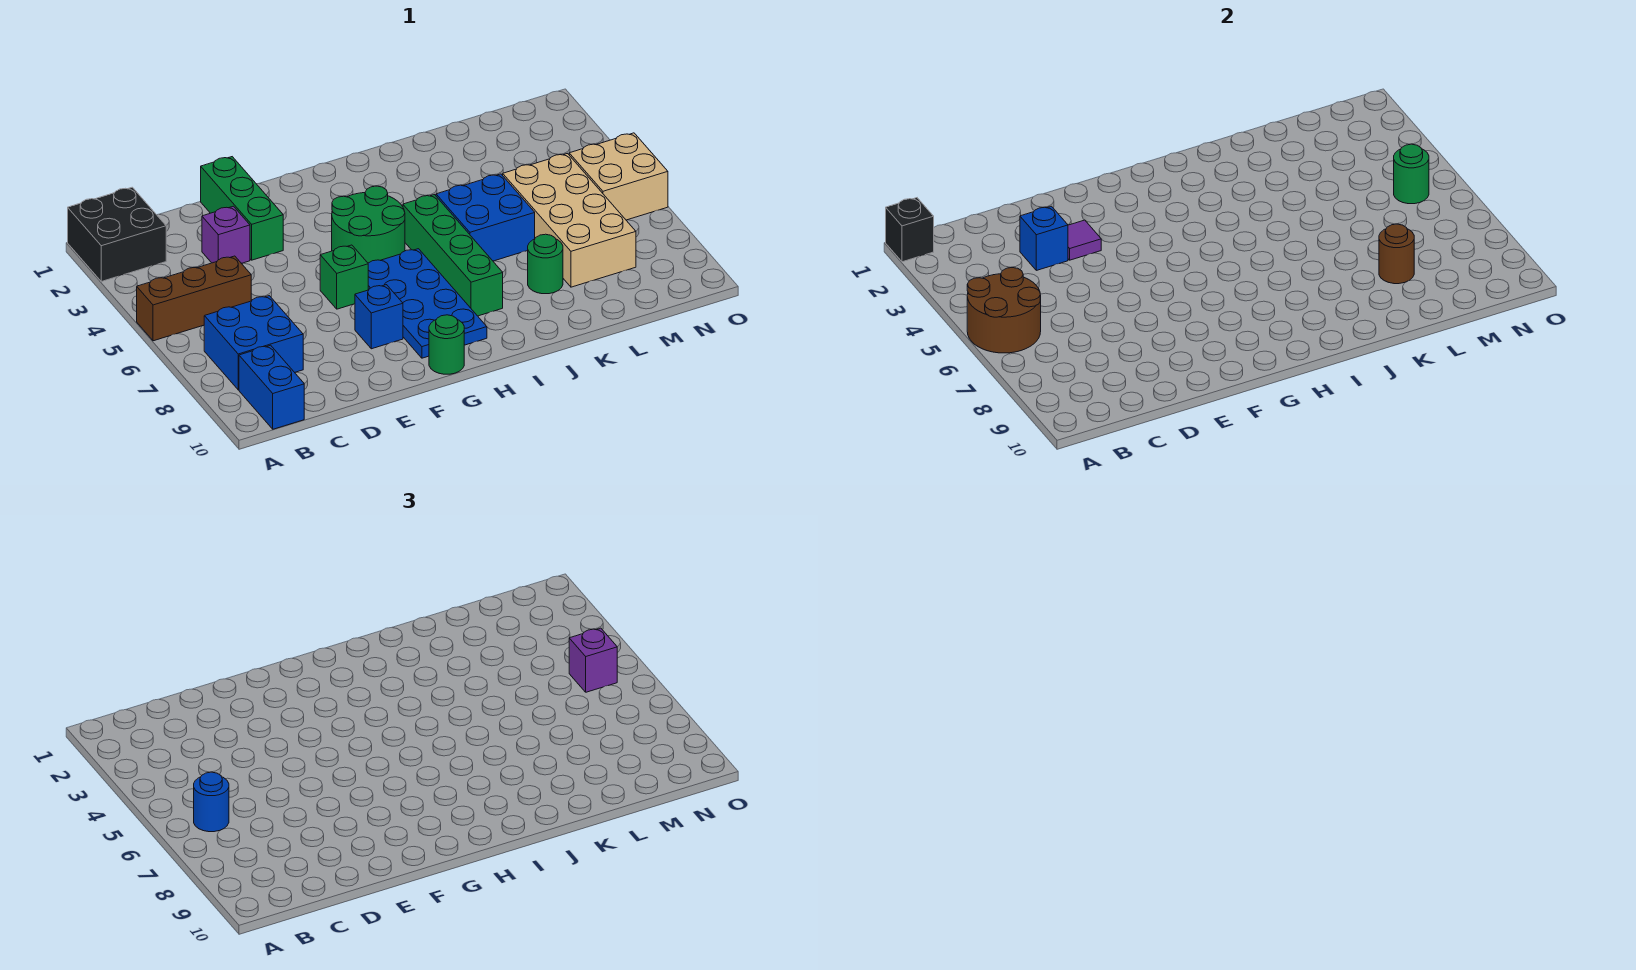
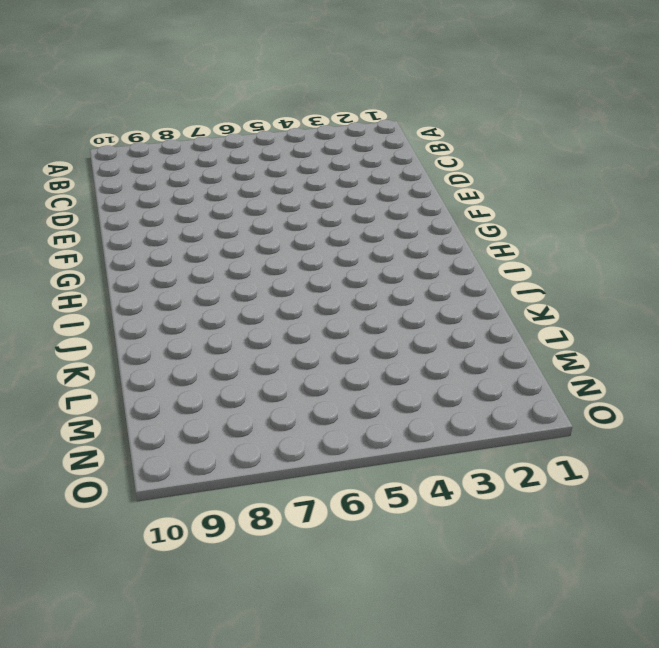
none -> black 2x2 brick [68,187,166,281]
none -> brown 1x3 brick [137,256,251,341]
none -> blue 2x2 brick [204,296,303,390]

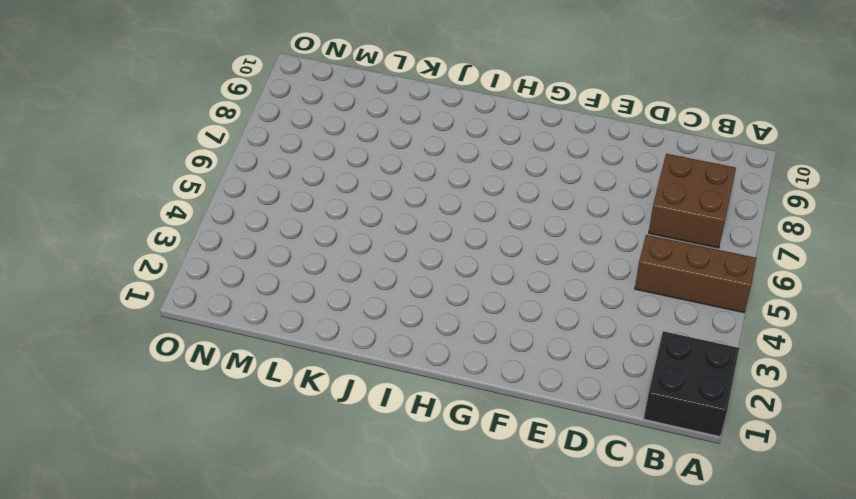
brown 2x2 brick [649,154,736,248] -> blue 2x2 brick [204,296,303,390]
none -> blue 1x2 brick [239,345,304,429]
none -> purple 1x1 brick [202,206,250,263]
none -> green 1x3 brick [201,157,283,260]

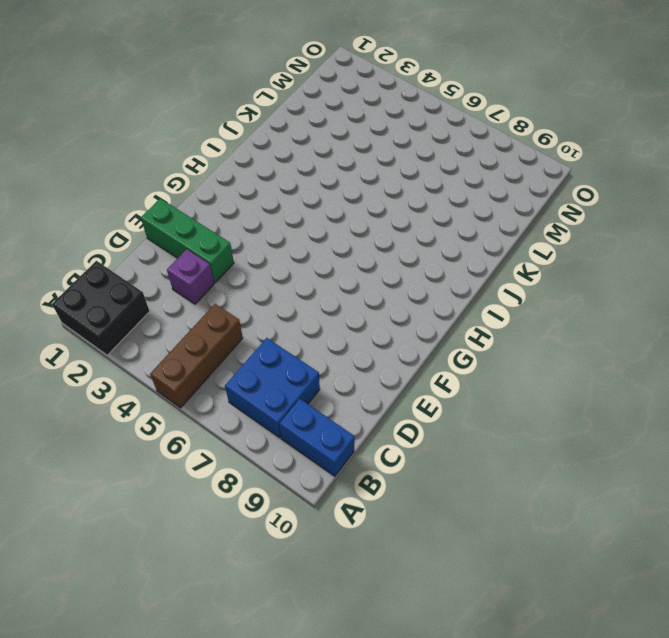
none -> green 1x1 brick [320,245,368,309]
none -> blue 1x1 brick [355,285,403,349]
none -> green 2x2 round brick [332,186,405,263]

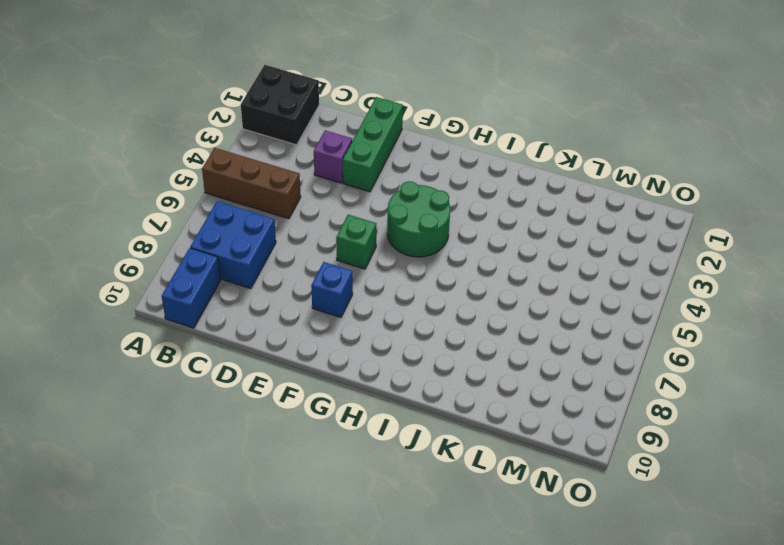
none -> blue 2x4 plate [368,249,487,358]
none -> green 1x1 round brick [429,315,464,374]
none -> green 1x4 brick [403,195,503,316]

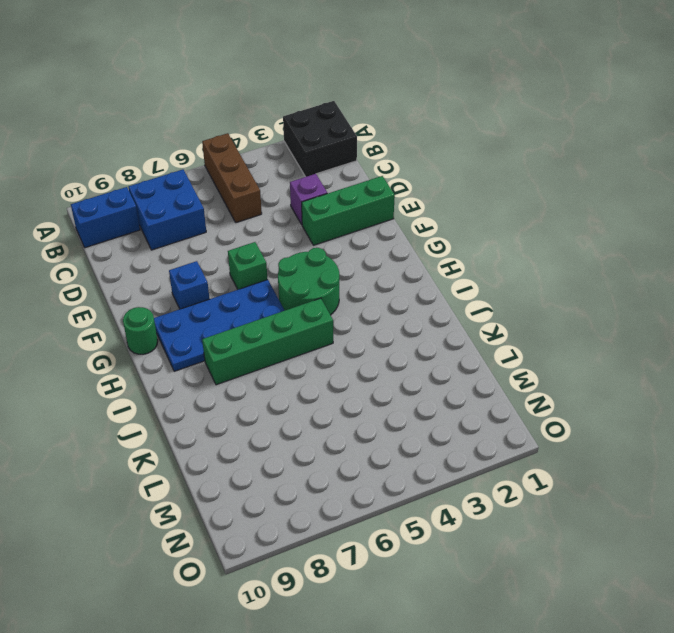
none -> blue 2x2 brick [436,174,535,261]
none -> green 1x1 round brick [528,234,563,294]
none -> tan 2x4 brick [503,154,636,287]

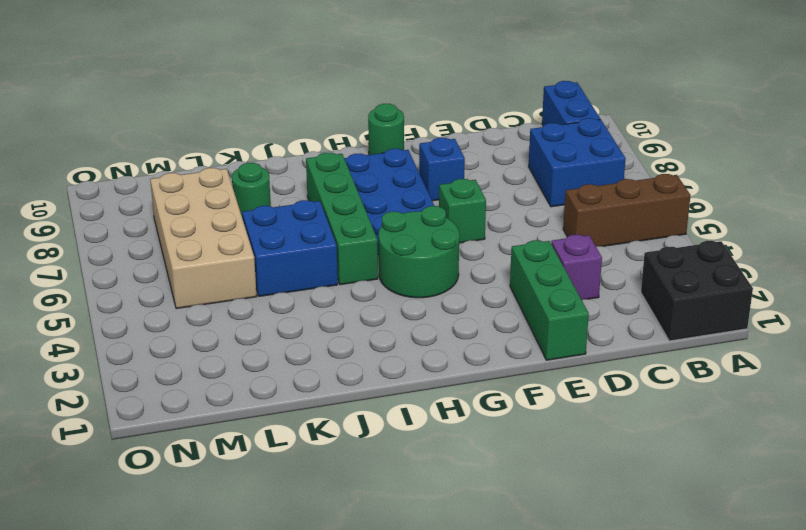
none -> tan 2x2 brick [569,133,668,220]
none -> black 1x1 brick [886,198,934,262]
none -> brown 2x2 round brick [967,268,1041,353]

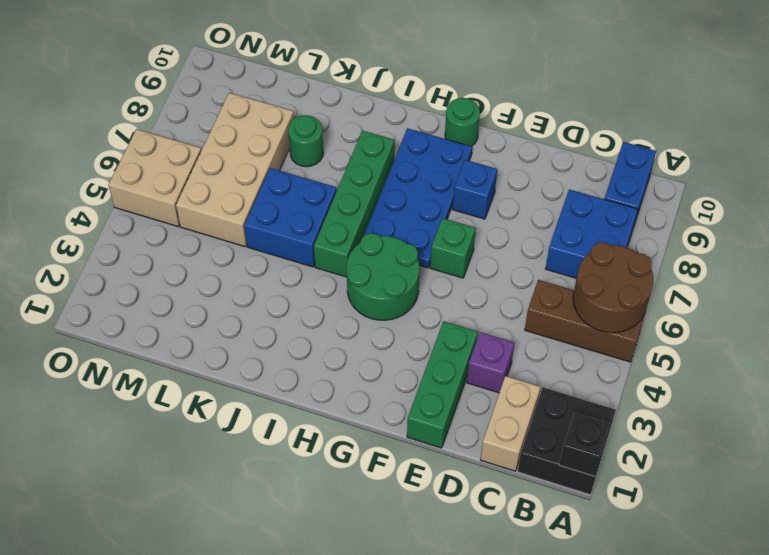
tan 1x2 brick [480,376,540,471] -> none
none -> blue 1x1 brick [1020,206,1068,270]
none -> purple 1x1 tile [1068,220,1101,260]
none -> brown 1x1 round brick [1379,224,1414,284]

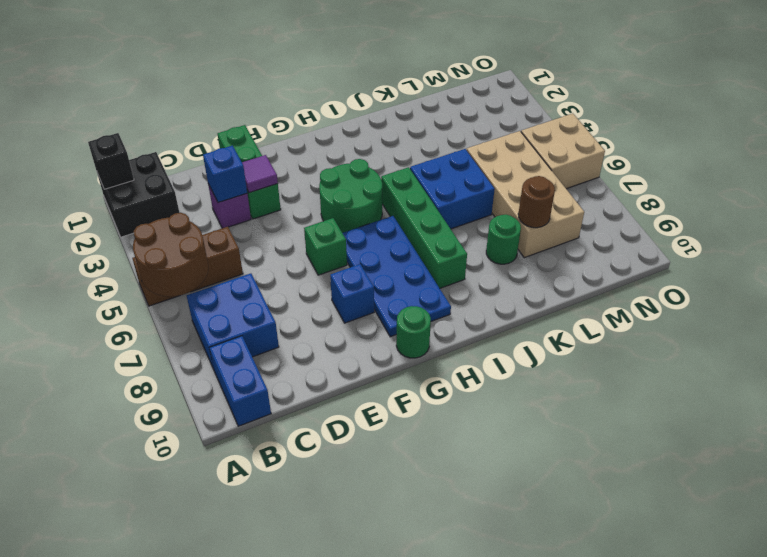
none -> green 1x1 round brick [1394,144,1429,204]
none -> blue 1x1 round brick [194,772,229,832]
none -> purple 1x1 brick [569,628,617,692]

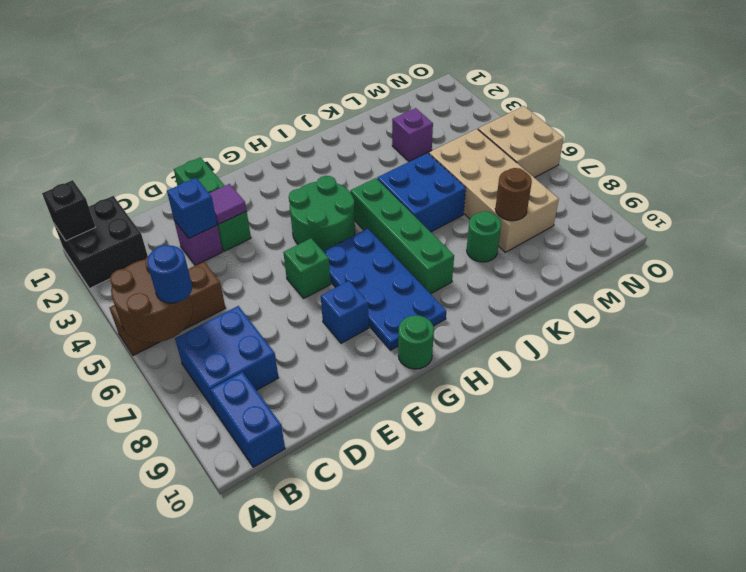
purple 1x1 brick [392,108,433,161] -> purple 1x1 brick moved to [569,628,617,692]
none -> green 1x1 round brick [1394,144,1429,204]

